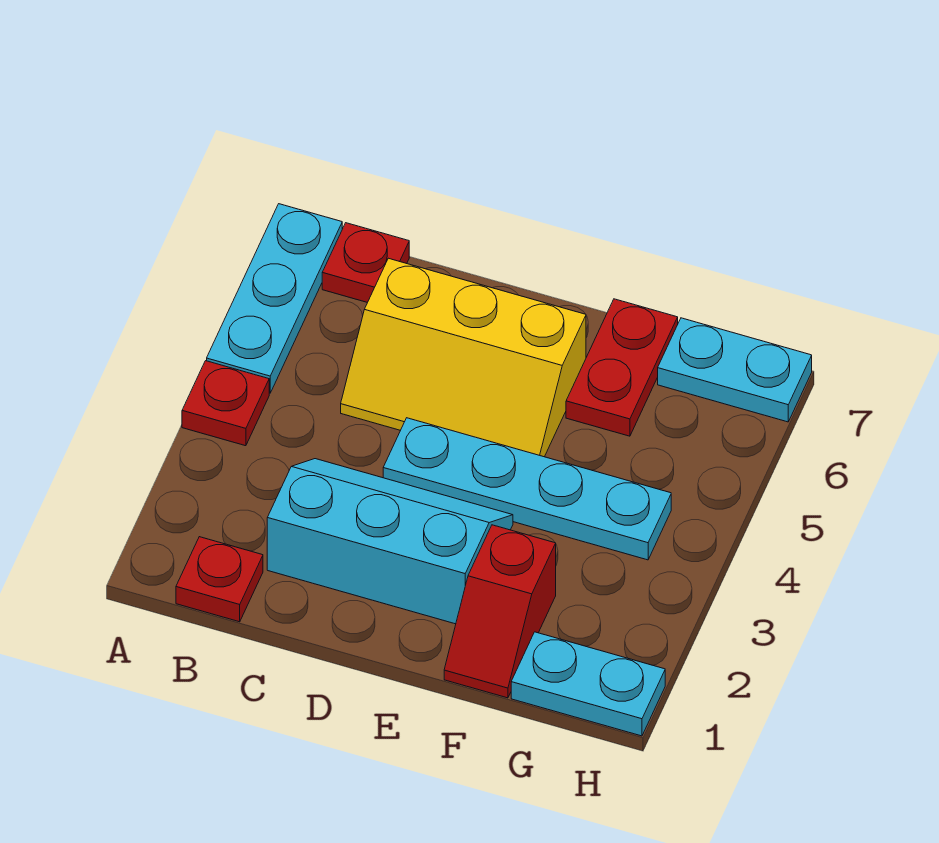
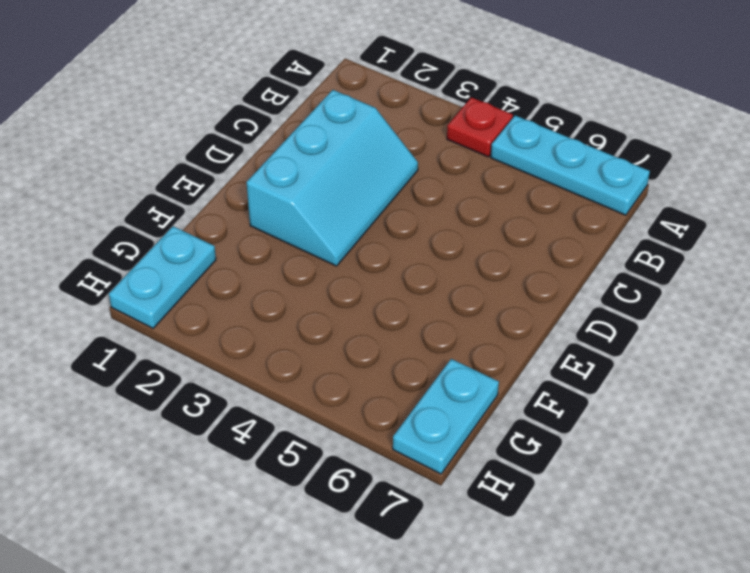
none -> red 1x1 plate [176,537,263,622]
none -> red 1x1 plate [322,223,409,302]

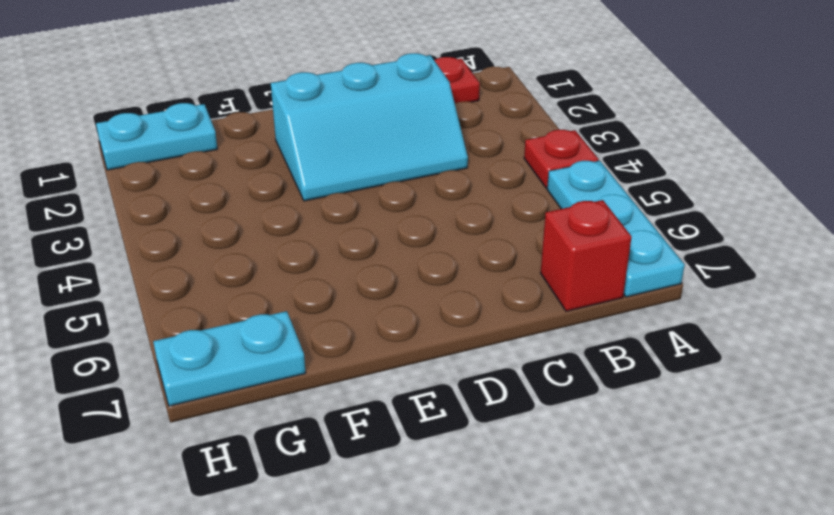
red 1x1 brick [541,200,631,311] -> red 1x1 plate [322,223,409,302]
none -> yellow 2x3 slope [341,258,586,457]
none -> cyan 1x4 plate [383,418,671,560]

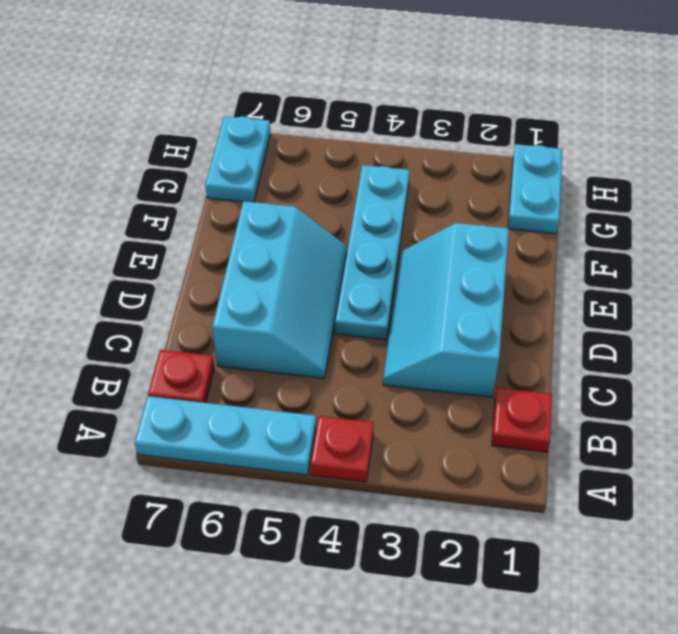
cyan 2x3 slope [212,201,347,378] -> yellow 2x3 slope [341,258,586,457]
none -> red 1x2 slope [444,525,556,698]
none -> red 1x2 plate [566,299,678,436]

